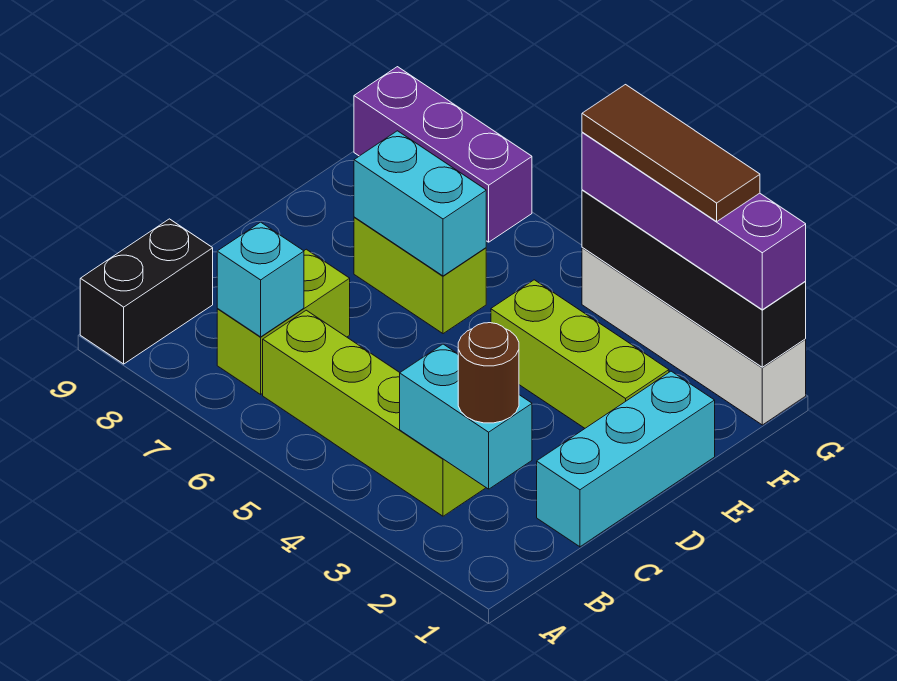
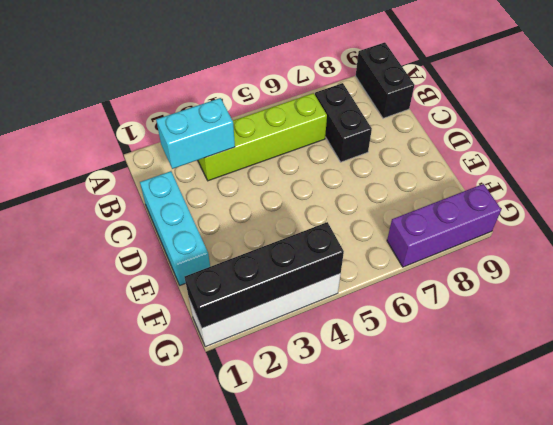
black 1x2 brick [315,83,372,162] -> lime 1x2 brick [217,249,350,394]
none -> lime 1x3 brick [491,280,669,428]
none -> lime 1x2 brick [354,217,486,334]
none -> cyan 1x1 brick [217,222,304,337]

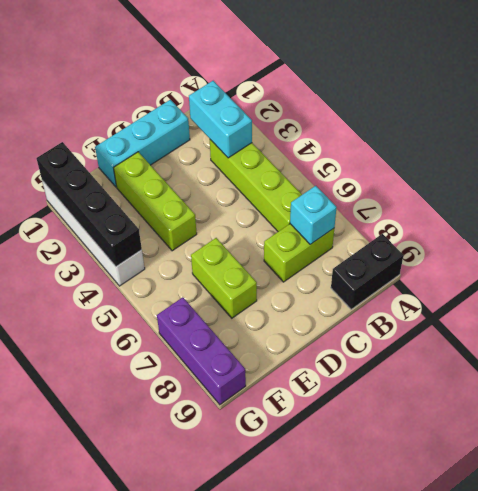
none -> cyan 1x2 brick [354,131,486,276]
none -> brown 1x1 round brick [458,323,519,423]
none -> purple 1x4 brick [582,132,806,310]

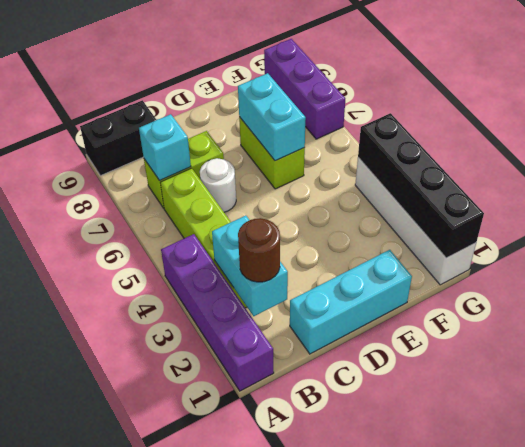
purple 1x4 brick [161,234,274,391] -> purple 1x4 brick moved to [582,132,806,310]
white 1x1 round brick [200,158,236,212] -> none
none -> lime 1x3 brick [491,280,669,428]
none -> brown 1x3 tile [582,85,760,221]

